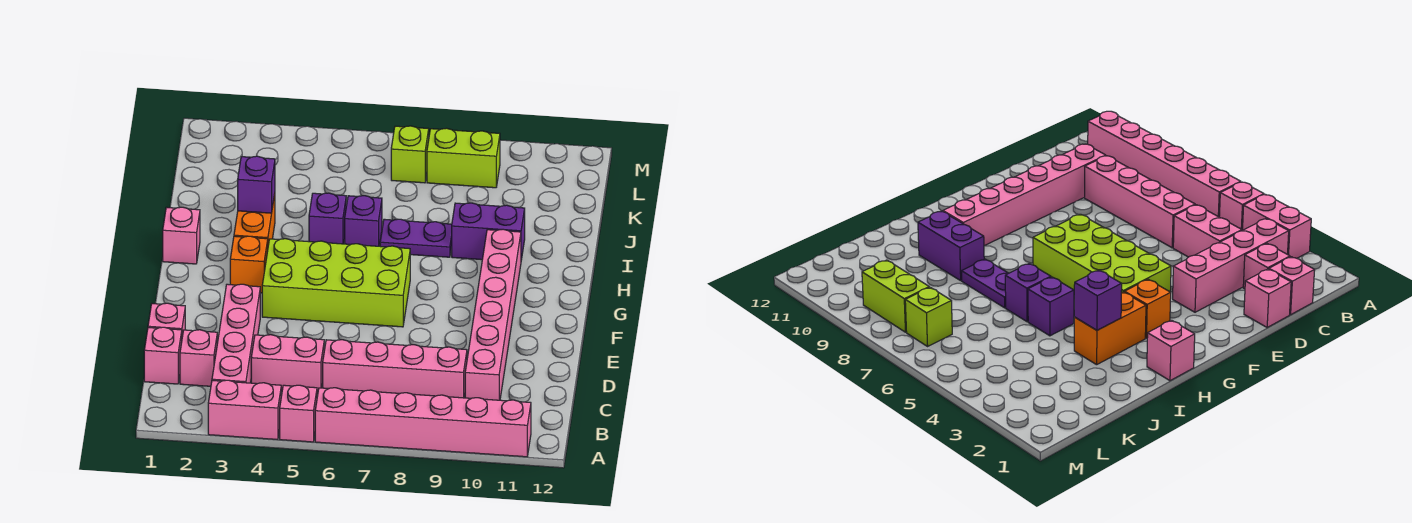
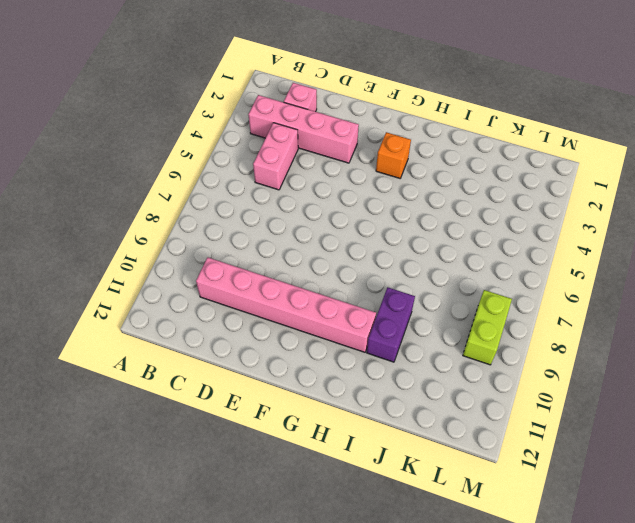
none -> pink 1x2 brick [208,380,281,440]
none -> pink 1x1 brick [280,385,317,442]
none -> pink 1x6 brick [315,388,531,457]

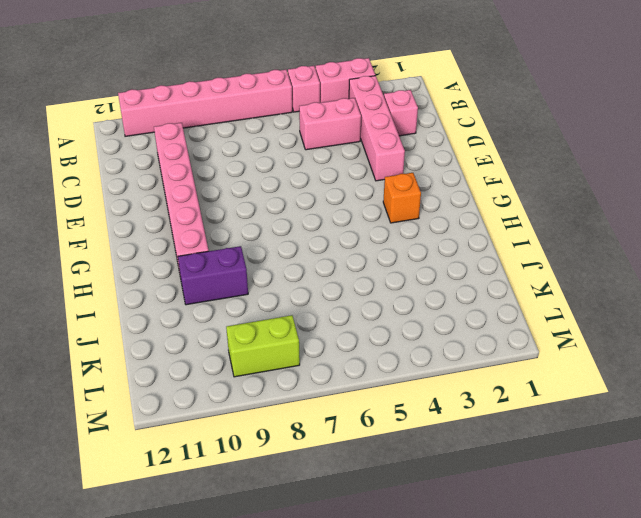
none -> pink 1x1 brick [144,327,182,384]
none -> pink 1x4 brick [323,340,467,398]
none -> pink 1x1 brick [148,303,185,337]

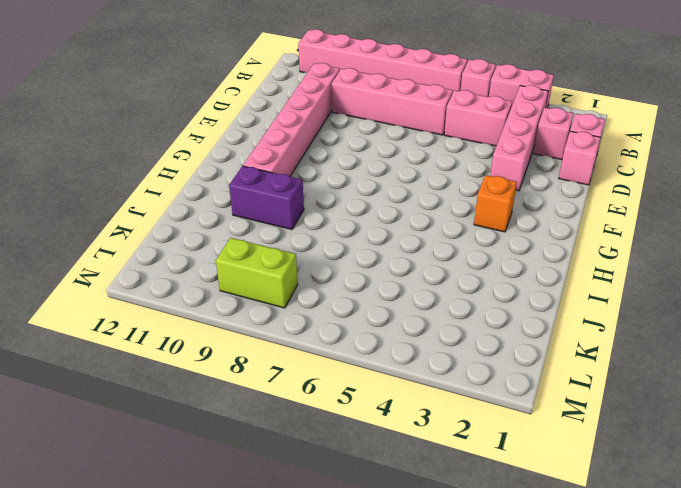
none -> lime 2x4 brick [262,239,410,327]
none -> pink 1x1 brick [163,207,200,264]
none -> orange 1x2 brick [234,194,275,245]

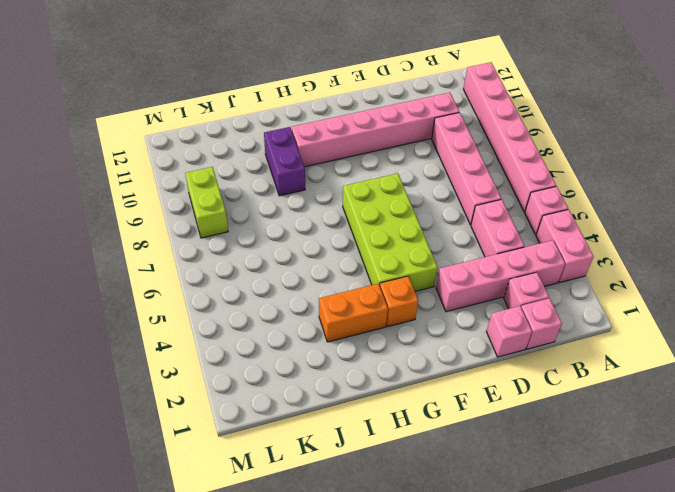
none -> pink 1x1 brick [163,207,200,264]
none -> purple 1x1 brick [309,193,346,244]
none -> purple 1x1 brick [345,196,382,246]

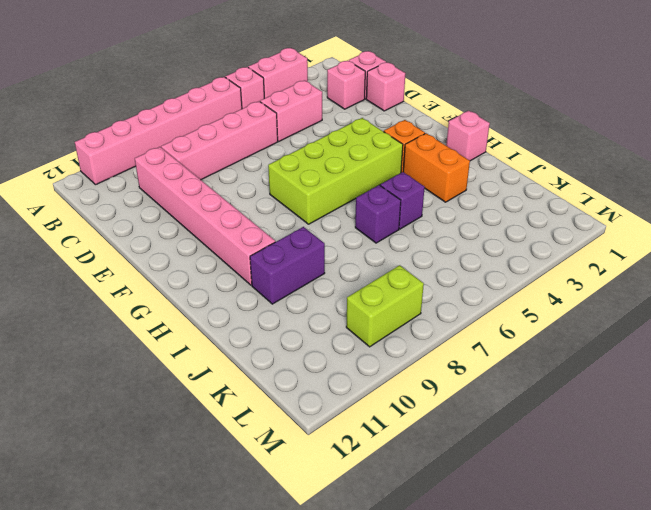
none -> pink 1x4 brick [212,284,260,383]
none -> purple 1x2 plate [380,219,452,257]
none -> lime 1x1 brick [391,126,429,183]

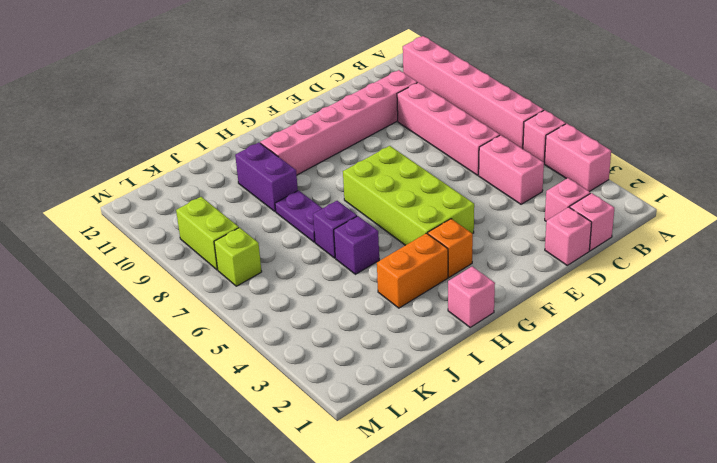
none -> pink 1x4 brick [212,284,260,383]
none -> purple 1x1 brick [238,156,275,213]

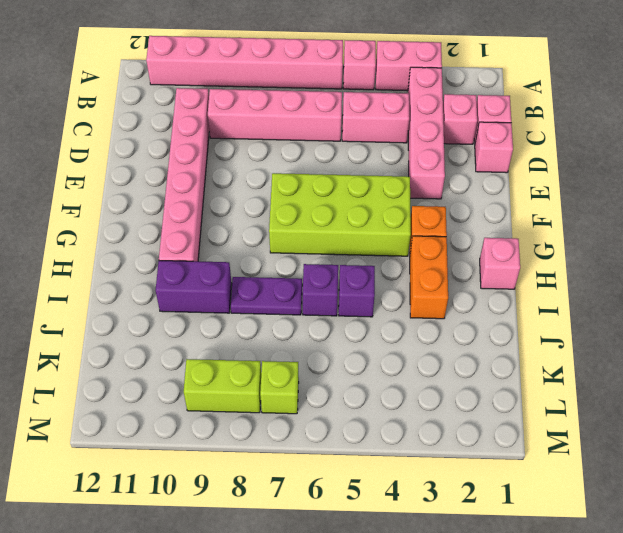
none -> purple 1x1 brick [238,156,275,213]

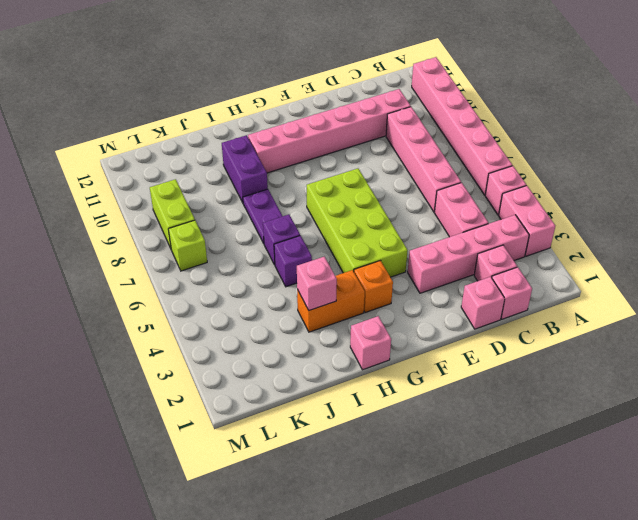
pink 1x1 brick [297,257,337,310] -> purple 1x1 brick [238,156,275,213]

